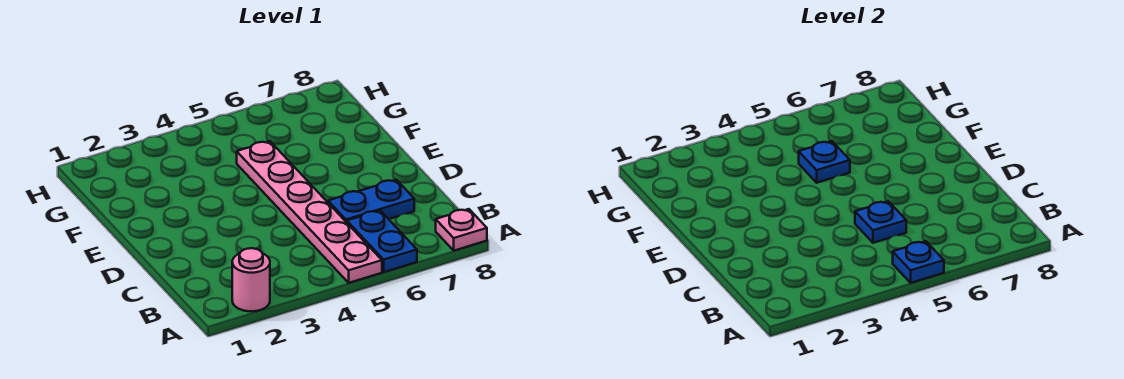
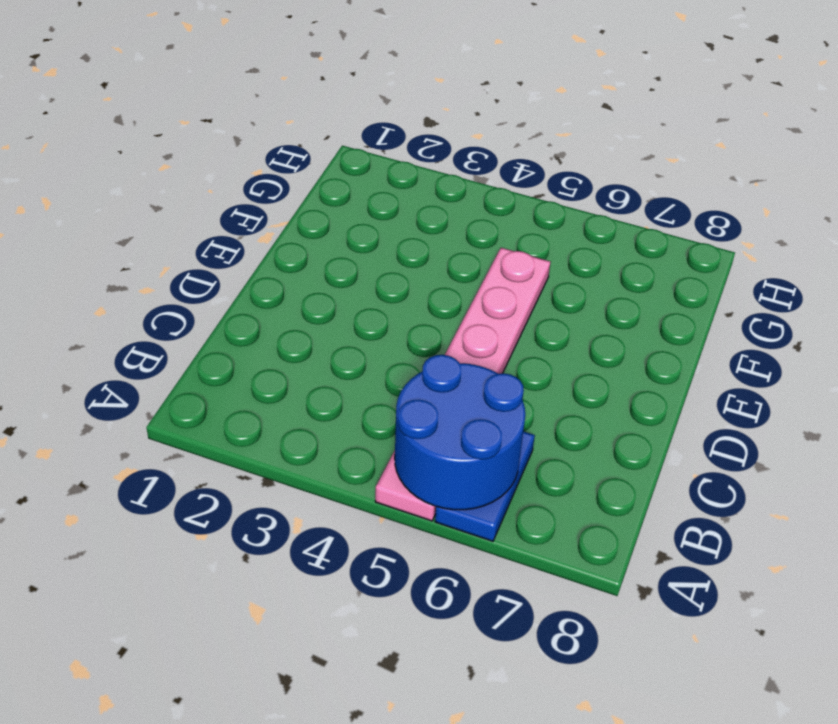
blue 2x2 round brick [395,355,525,510] -> blue 1x1 plate [893,241,944,283]
none -> pink 1x1 round brick [232,248,270,311]
none -> pink 1x1 plate [436,209,487,251]

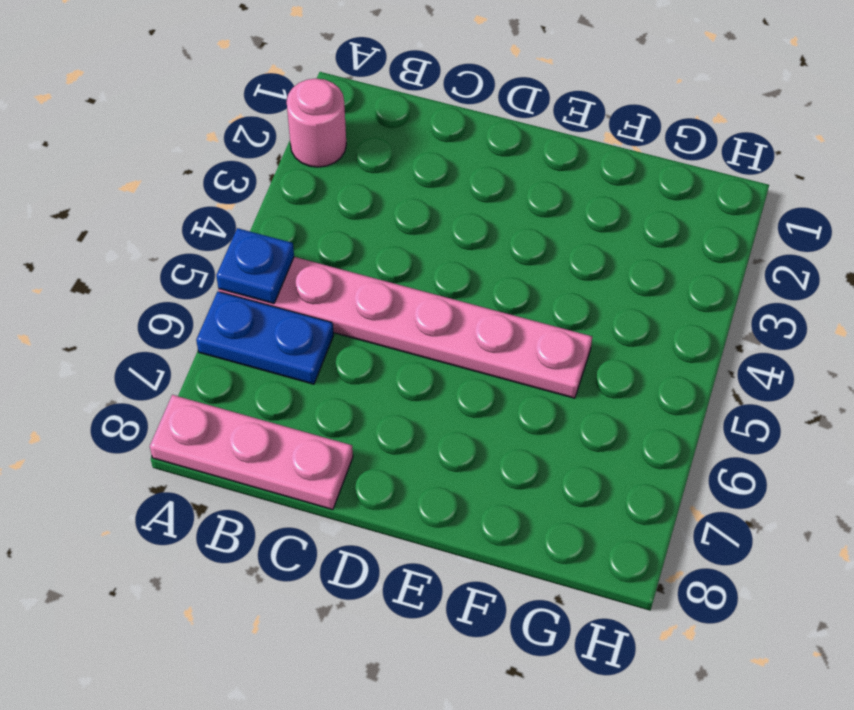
pink 1x3 plate [150,395,353,510] -> pink 1x1 plate [436,209,487,251]
none -> blue 1x2 plate [328,180,414,222]
none -> blue 1x1 plate [855,201,906,243]

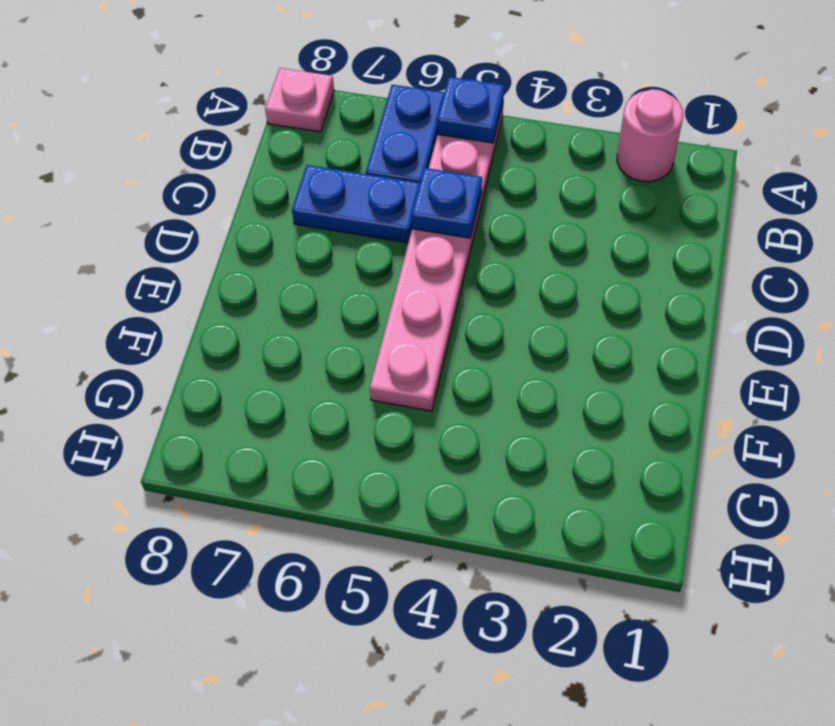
none -> blue 1x1 plate [799,141,850,183]

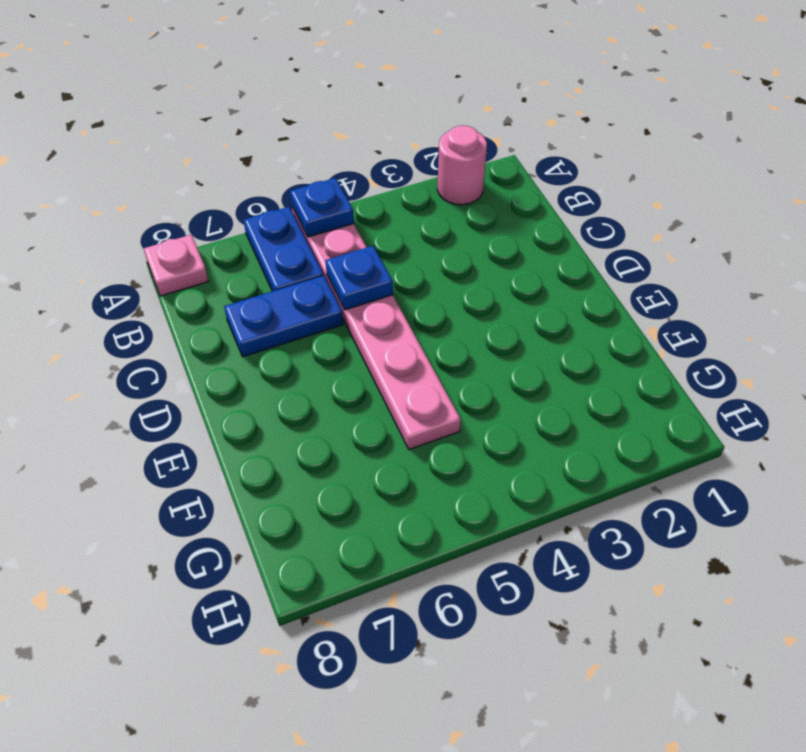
none -> blue 1x1 plate [799,141,850,183]

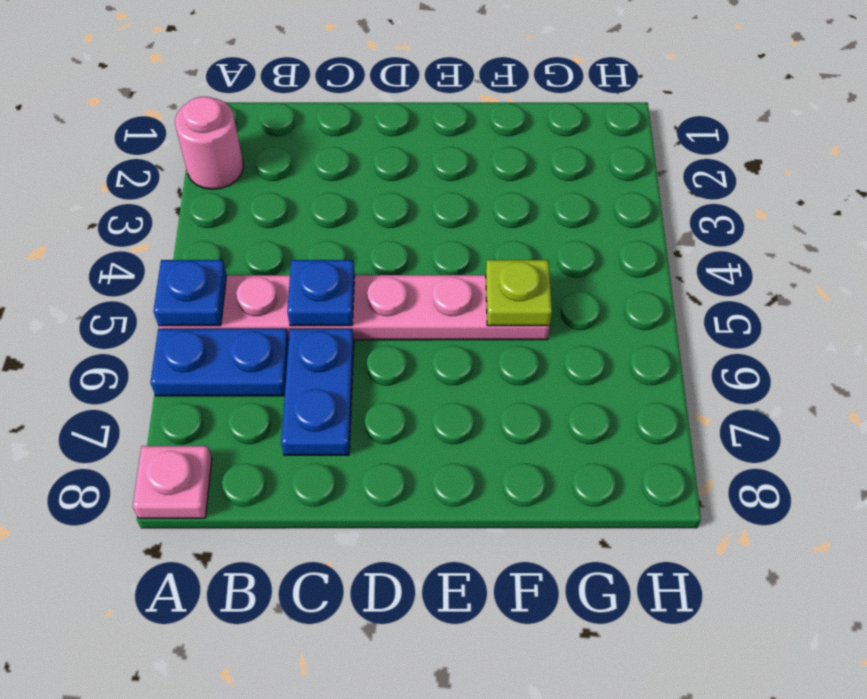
lime 1x1 plate [486,260,552,326] -> blue 1x1 plate [799,141,850,183]

